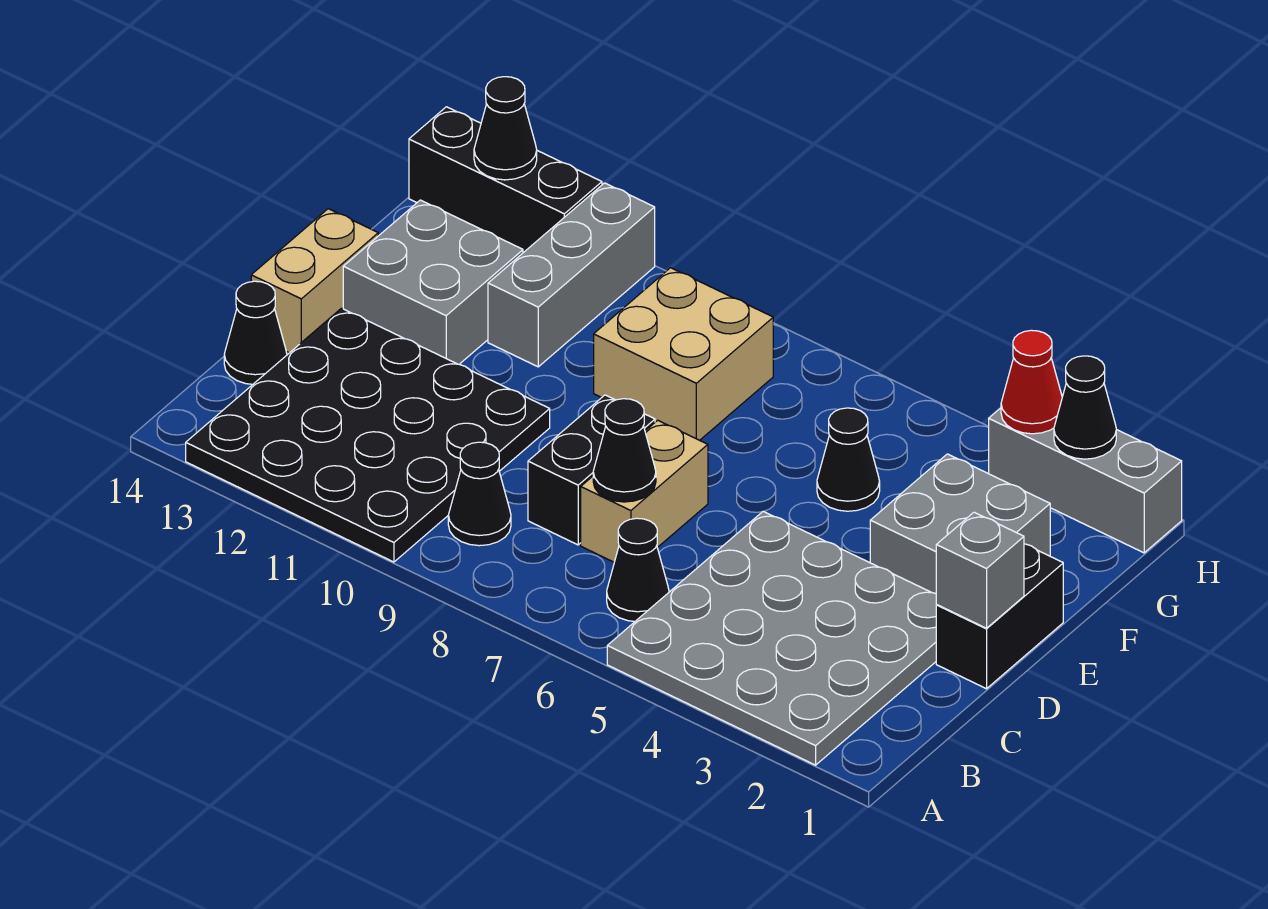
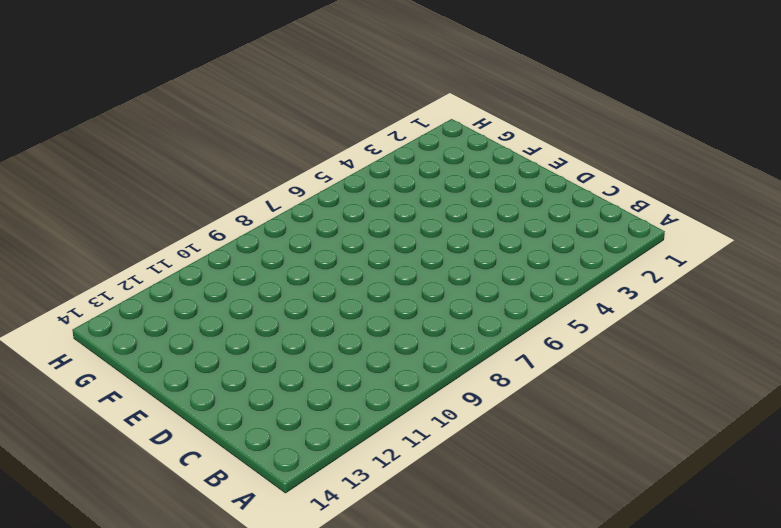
none -> grey 4x4 plate [607,511,937,765]
none -> black 4x4 plate [186,308,550,562]
none -> black 1x1 cone [607,518,669,621]

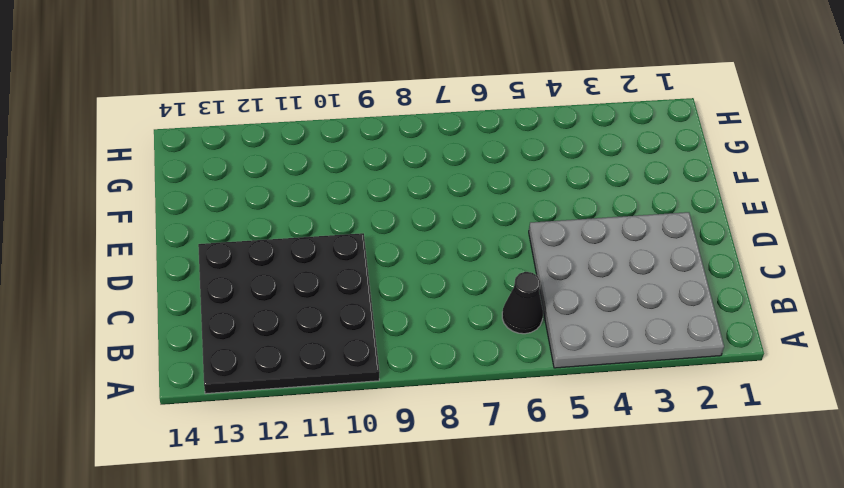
none -> black 1x1 cone [448,442,511,546]
none -> tan 1x2 brick [581,420,708,562]
none -> black 1x2 brick [528,395,655,545]

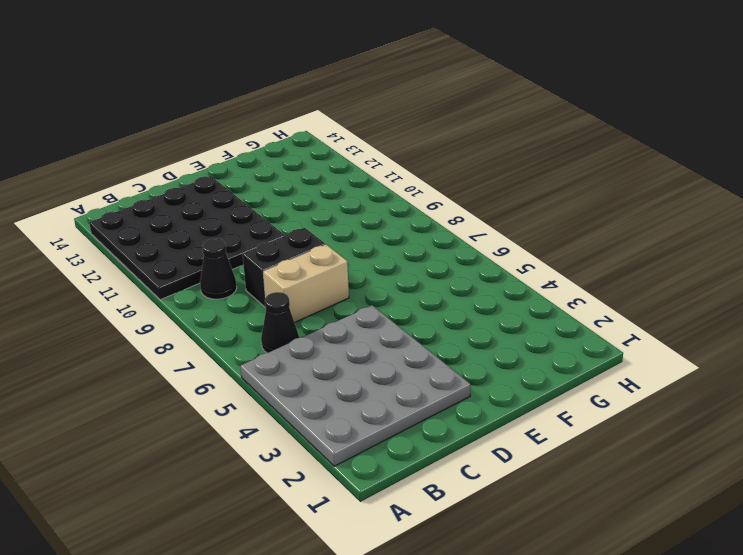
none -> black 1x1 cone [224,281,287,384]
none -> black 1x2 brick [936,544,1063,689]
none -> tan 1x2 brick [251,209,378,353]

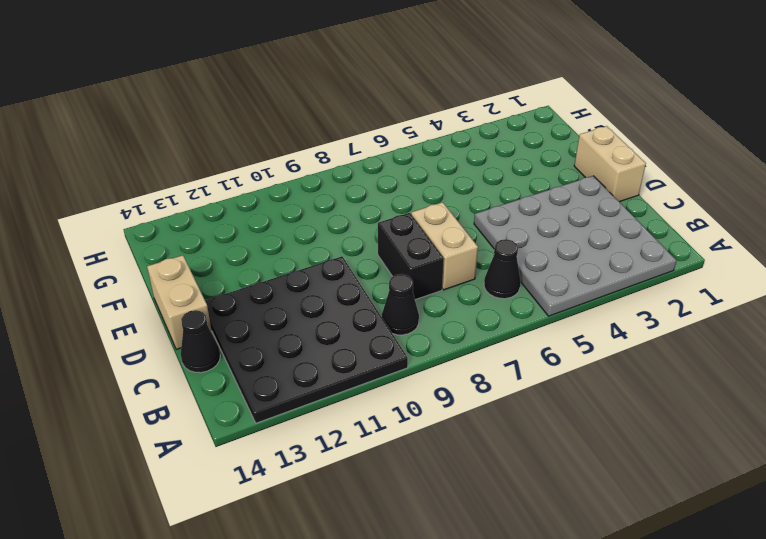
tan 1x2 brick [574,126,646,202] -> black 1x2 brick [936,544,1063,689]
none -> grey 2x2 brick [870,454,1050,594]
none -> grey 2x2 brick [343,200,523,364]
none -> black 1x1 cone [817,408,880,511]

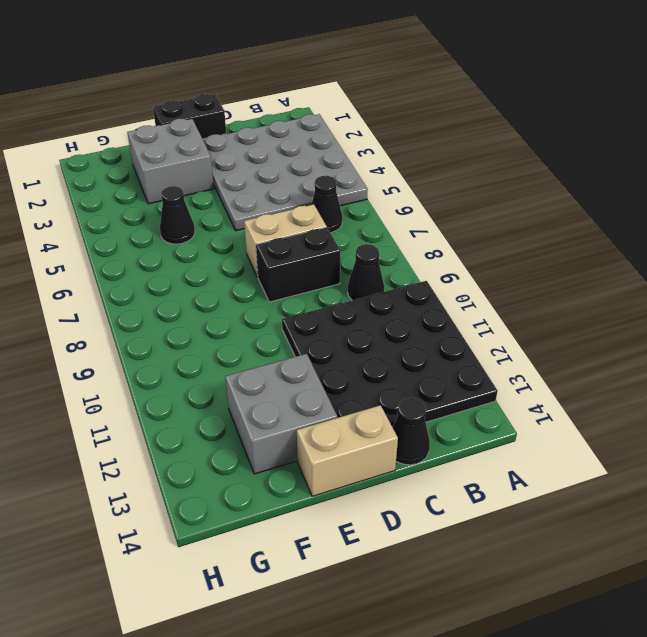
none -> tan 2x2 brick [594,268,773,440]
none -> grey 1x3 brick [488,183,655,367]
none -> grey 1x3 brick [989,408,1182,553]

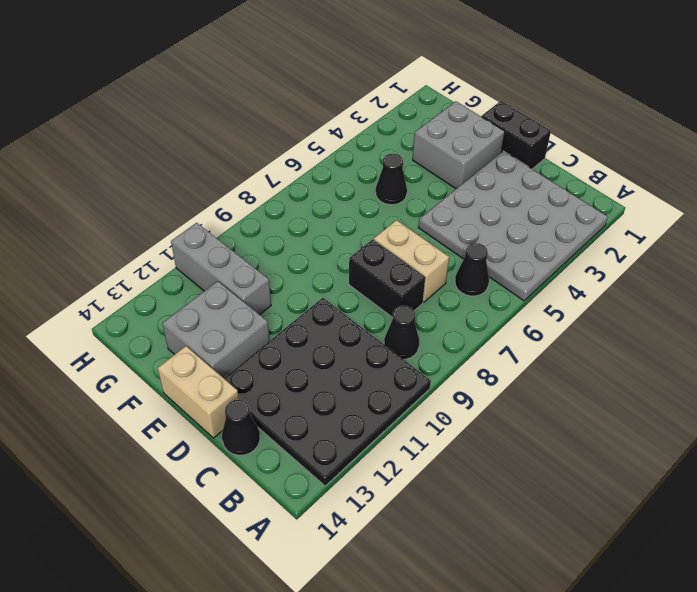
none -> tan 2x2 brick [594,268,773,440]
none -> grey 1x3 brick [989,408,1182,553]
none -> black 1x3 brick [409,107,602,253]

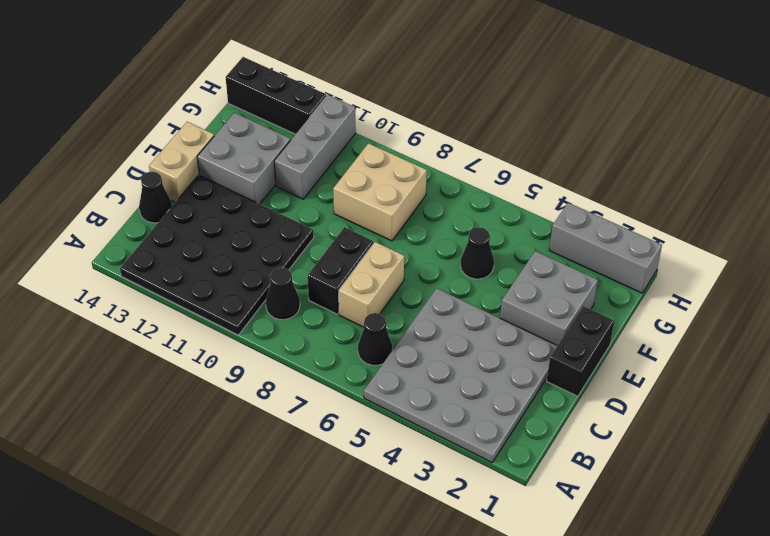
none -> black 1x1 cone [593,399,656,502]
none -> grey 1x1 brick [936,512,1024,628]
none -> black 1x1 cone [1054,356,1116,459]

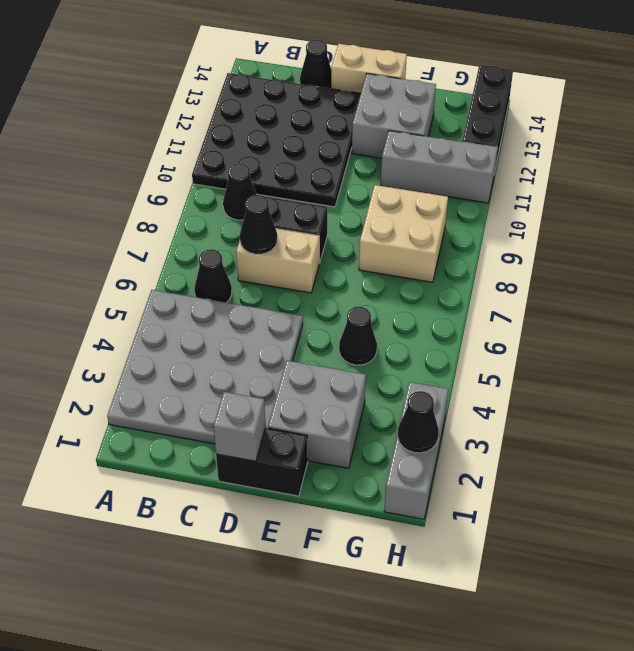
none -> red 1x1 cone [1001,330,1062,434]
none -> black 1x1 cone [474,77,537,180]

